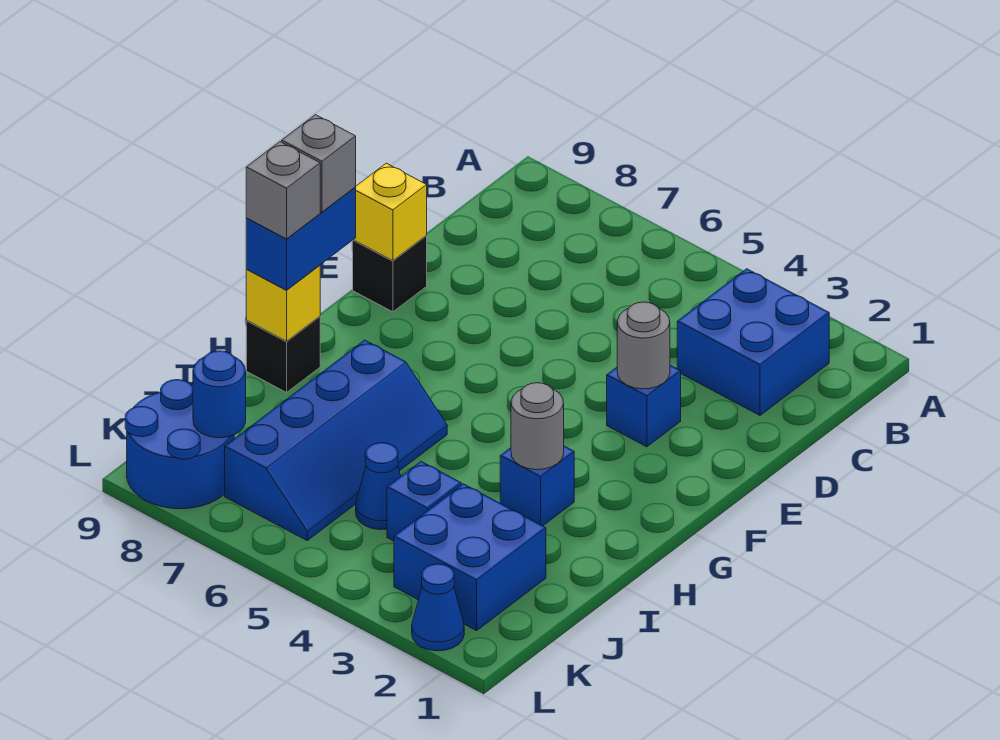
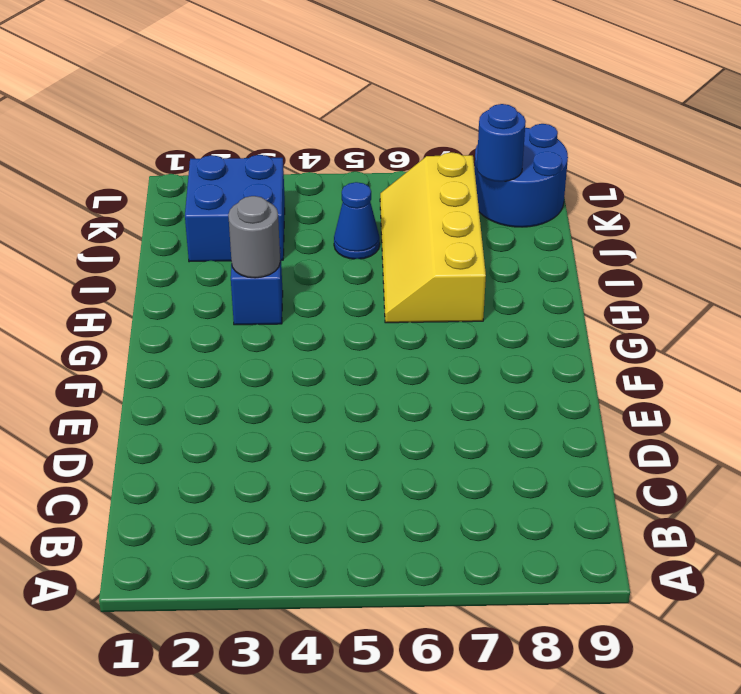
yellow 2x4 slope [380,152,486,323] -> blue 2x4 slope [225,340,447,540]
none -> blue 2x2 brick [677,269,829,415]
none -> blue 1x1 brick [607,365,681,447]
none -> black 1x1 brick [353,236,427,312]

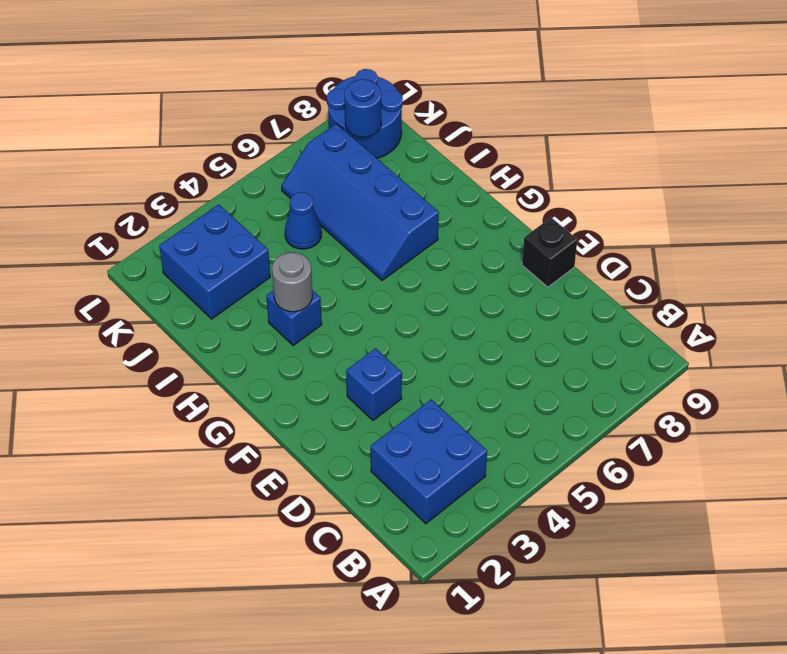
none -> black 1x1 brick [246,317,320,392]
none -> blue 1x1 brick [387,462,461,541]
none -> blue 1x1 cone [412,564,464,651]

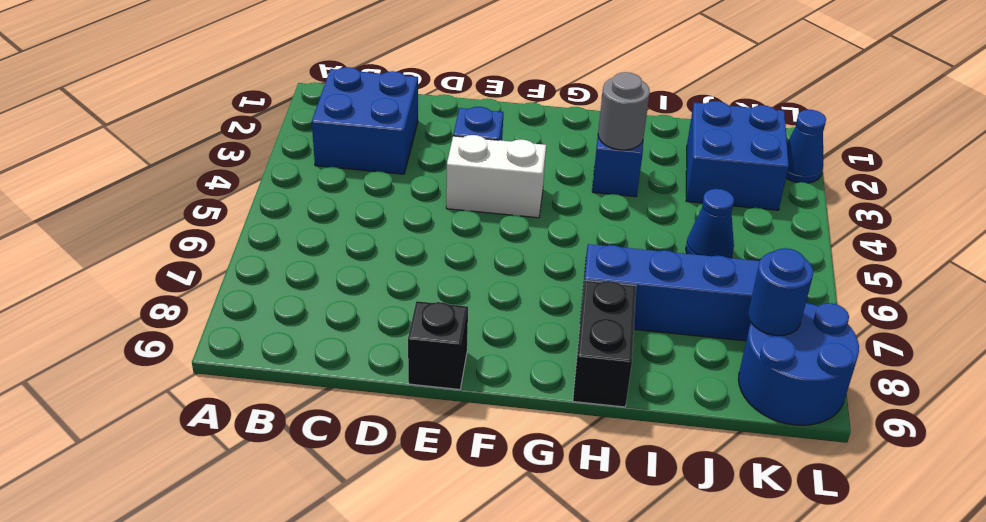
white 1x2 brick [446,135,546,218] -> none
black 1x2 brick [573,280,636,407] -> black 1x1 brick [246,317,320,392]
none -> blue 1x1 brick [387,462,461,541]
none -> grey 1x1 round brick [617,302,670,389]
none -> yellow 1x1 brick [354,163,427,261]

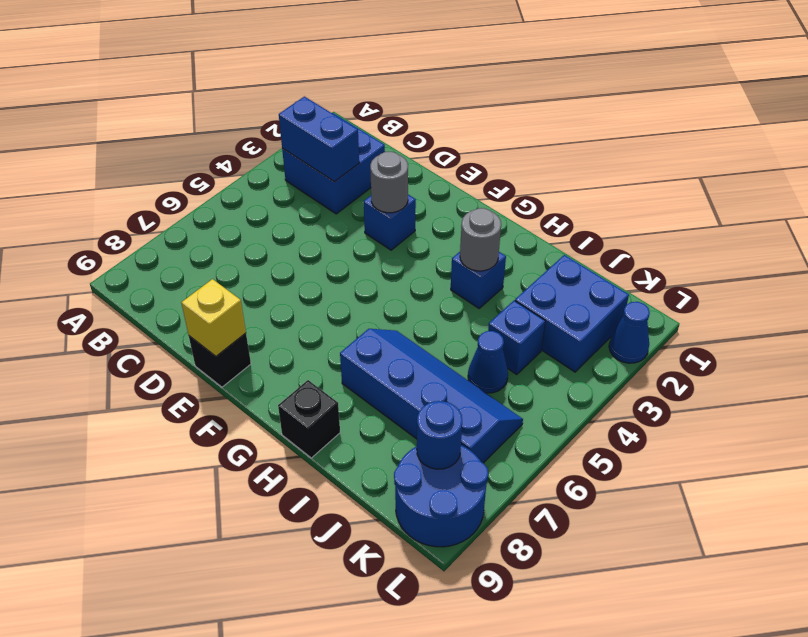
blue 1x2 brick [279,96,359,182] -> blue 1x2 brick moved to [246,187,356,290]
none -> yellow 1x1 brick [246,265,320,341]
none -> grey 1x1 brick [282,115,356,212]
none -> grey 1x1 brick [246,142,320,239]

